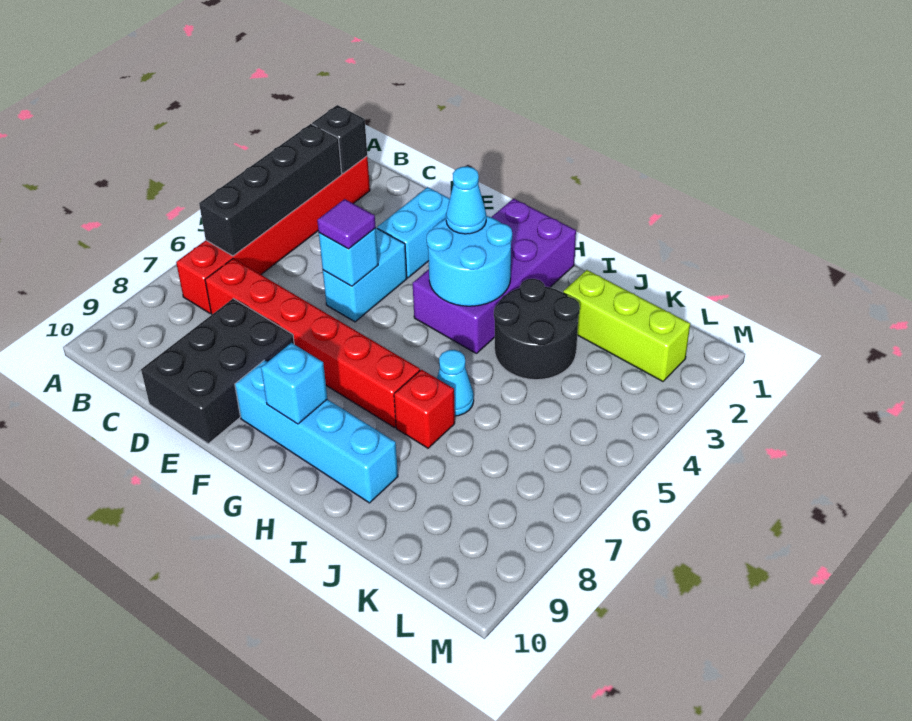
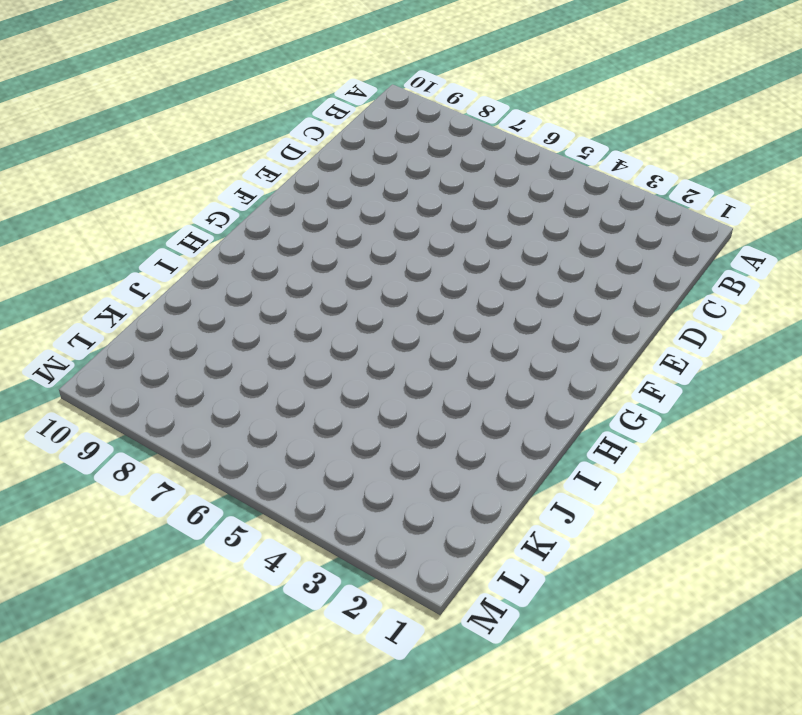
none -> red 1x6 brick [176,156,370,313]
none -> red 1x6 brick [205,259,420,428]
none -> black 2x3 brick [141,299,294,444]

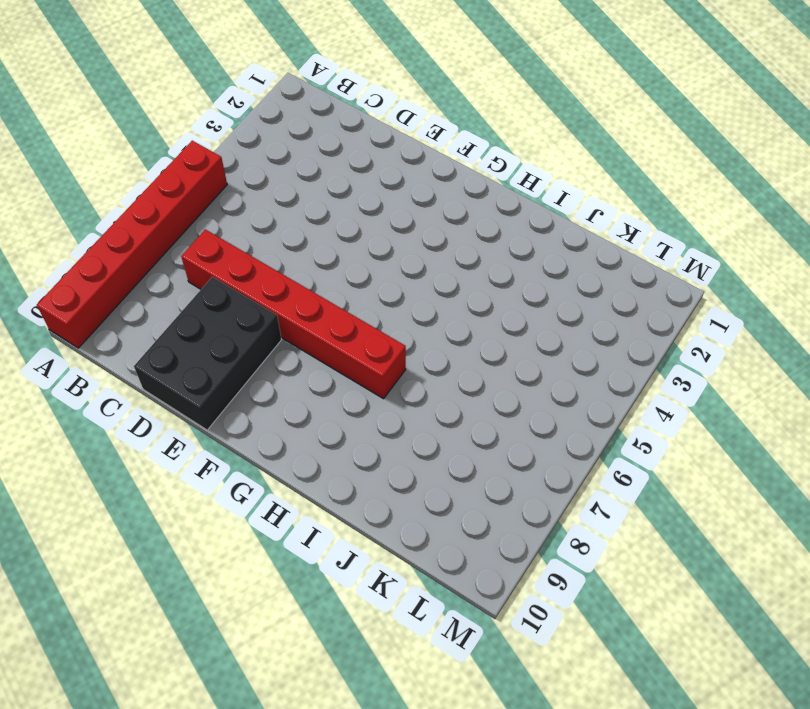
red 1x6 brick [37,141,227,348] -> red 1x6 brick moved to [176,156,370,313]
none -> cyan 1x2 brick [377,187,450,278]
none -> cyan 1x2 brick [323,228,407,322]
none -> cyan 1x4 brick [235,360,398,503]

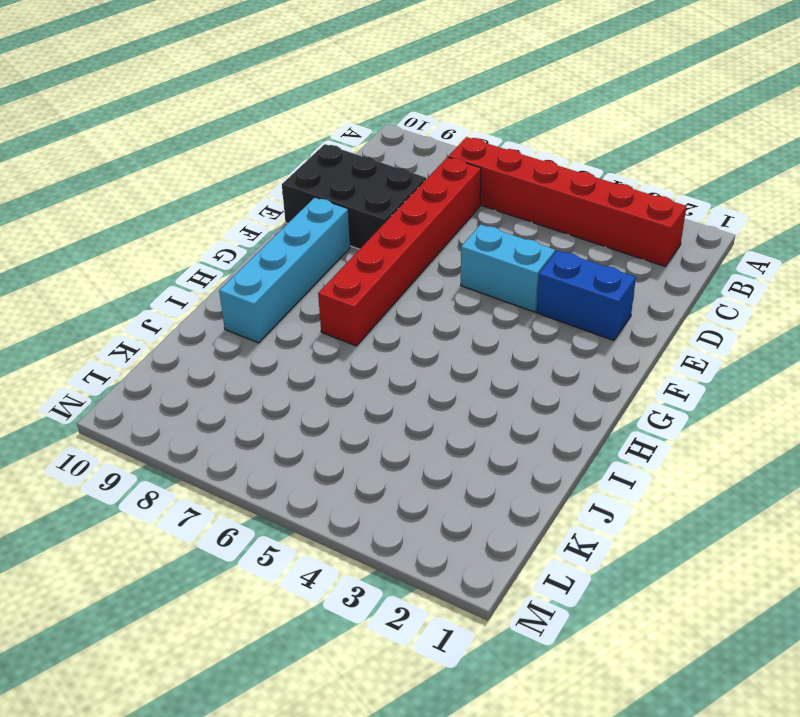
blue 1x2 brick [536,250,636,341] -> cyan 1x2 brick [377,187,450,278]
none -> purple 2x4 brick [413,199,576,354]
none -> black 2x2 round brick [494,279,580,380]
none -> cyan 1x1 cone [437,350,474,416]

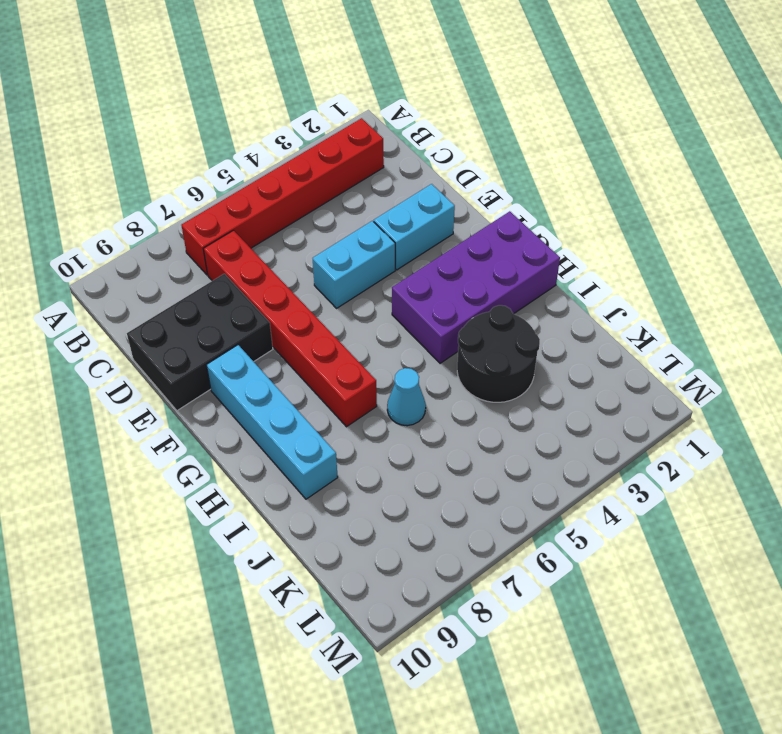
none -> red 1x1 brick [394,370,455,448]
none -> lime 1x3 brick [563,270,690,381]
none -> black 1x1 brick [312,105,367,174]

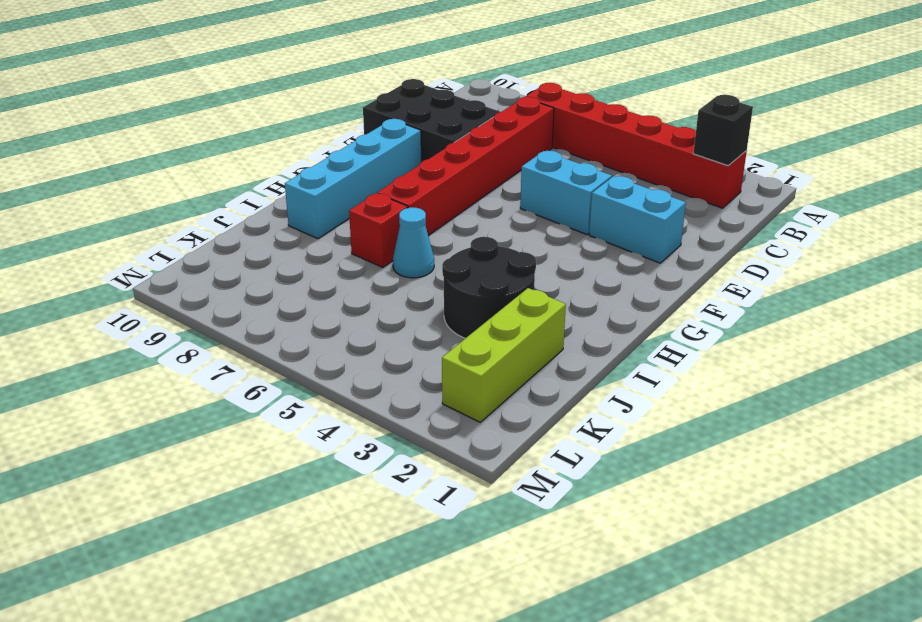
none -> purple 2x4 brick [413,199,576,354]
none -> black 1x4 brick [199,124,342,256]
none -> cyan 1x1 brick [319,228,378,286]

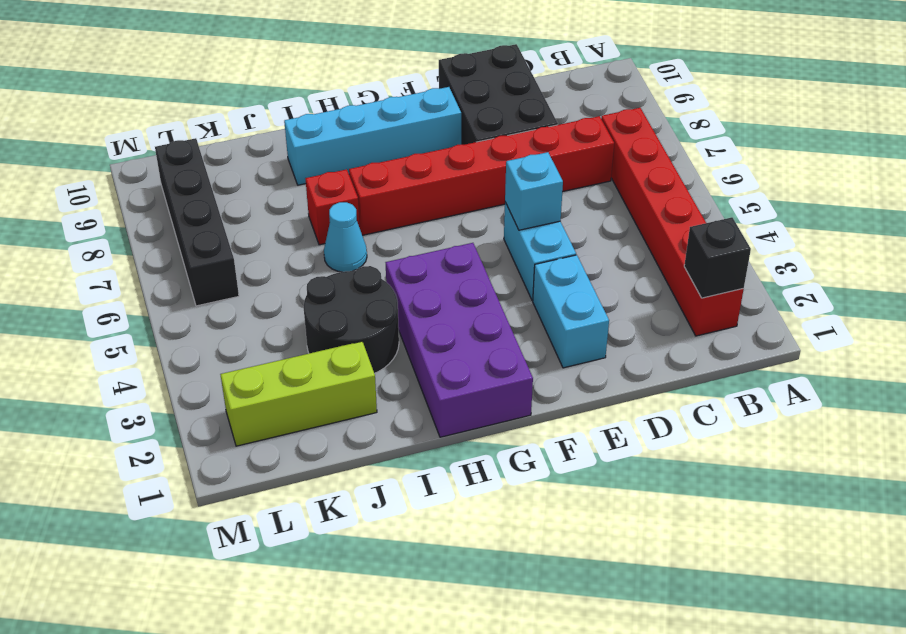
black 1x4 brick [155,138,239,306] -> black 1x4 brick moved to [199,124,342,256]
none -> cyan 2x2 round brick [427,216,512,306]
none -> cyan 1x1 brick [261,343,327,424]
none -> purple 1x1 tile [317,199,376,249]

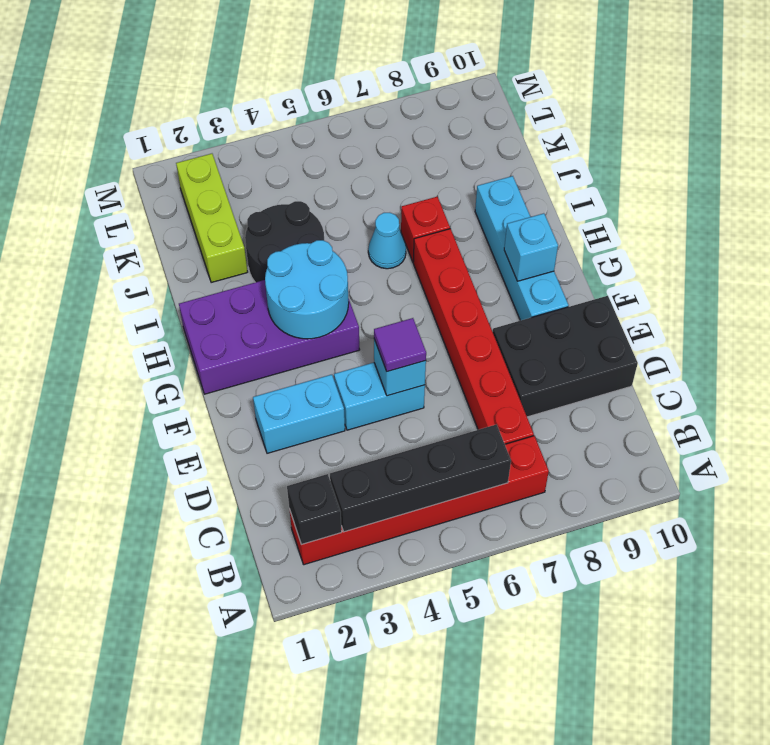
none -> cyan 1x1 cone [446,166,486,234]

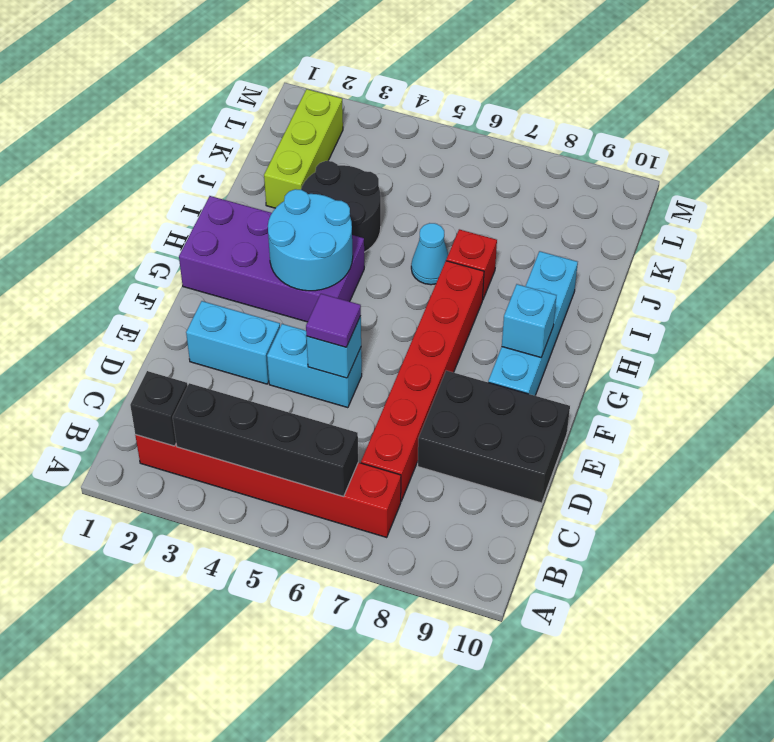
none -> cyan 1x1 cone [446,166,486,234]

